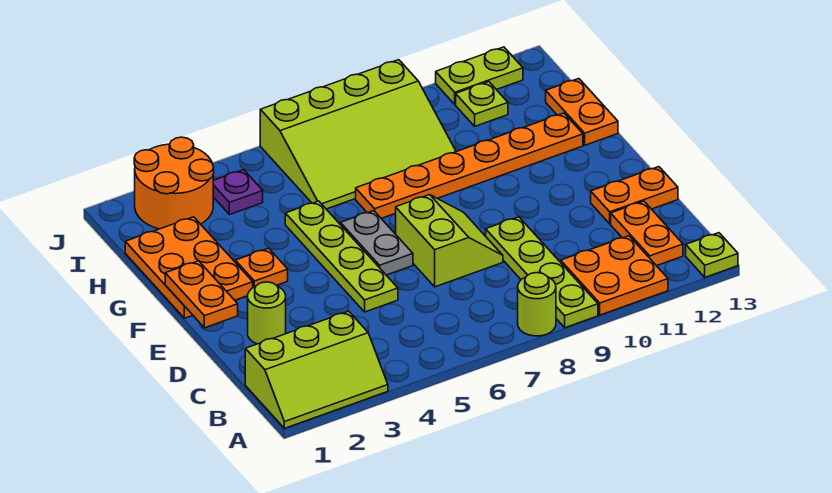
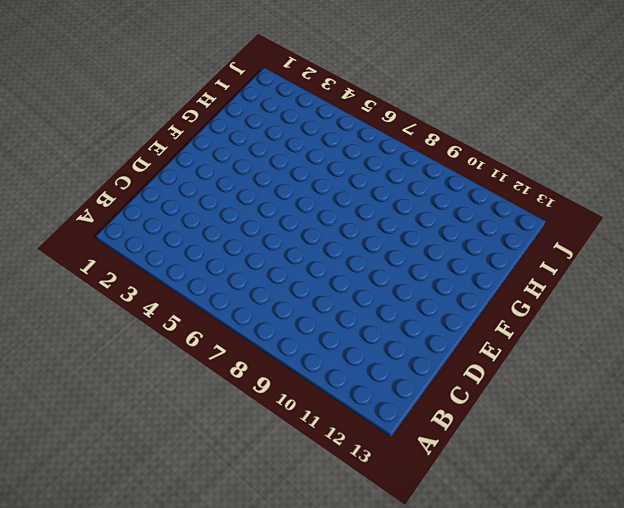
none -> lime 2x3 slope [245,311,388,428]
none -> lime 1x1 round brick [518,273,556,336]
none -> lime 1x4 plate [486,217,598,328]

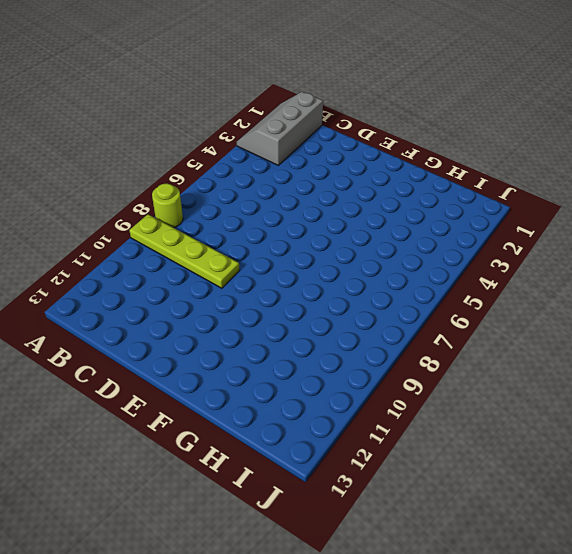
grey 2x3 slope [237,92,323,165] -> lime 2x3 slope [245,311,388,428]
none -> orange 2x2 plate [561,236,668,315]
none -> lime 1x1 plate [686,233,738,277]
none -> orange 1x2 plate [611,201,683,266]

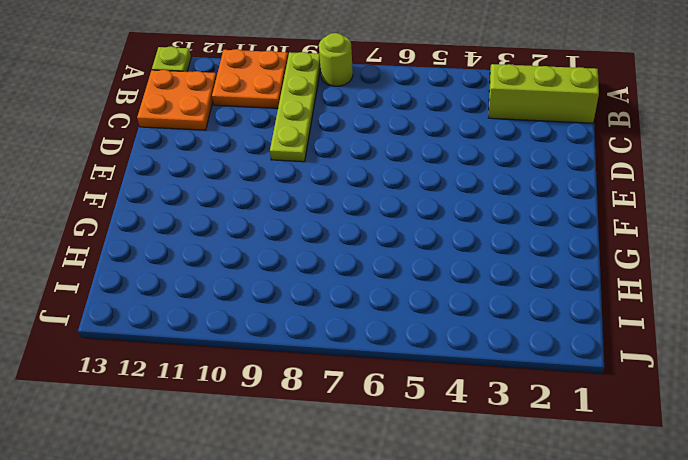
orange 2x2 plate [137,70,217,130] -> orange 1x2 plate [611,201,683,266]
none -> lime 1x1 round brick [248,282,286,344]
none -> lime 1x4 plate [285,201,398,312]
none -> lime 2x2 slope [395,195,503,287]

